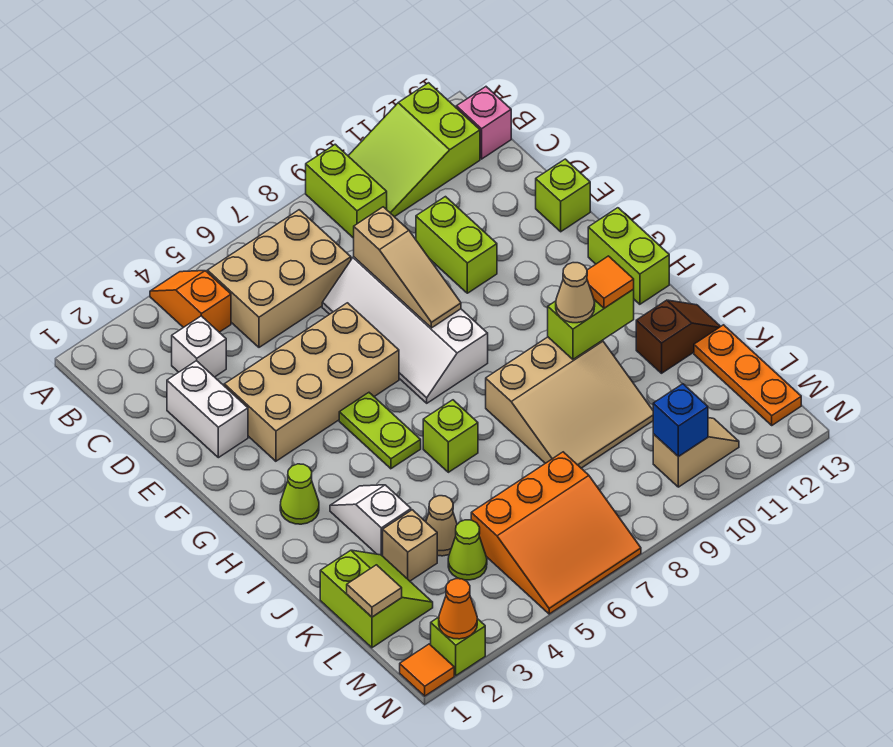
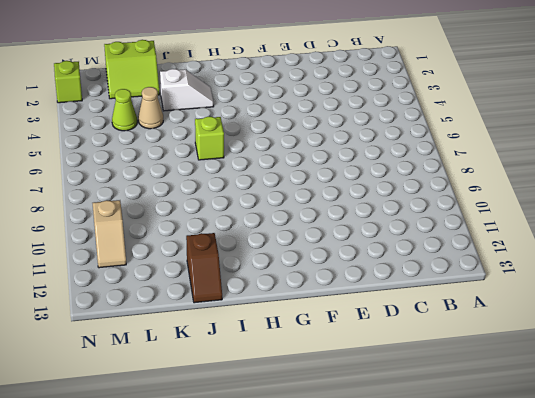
none -> orange 1x2 slope [150,271,231,332]
none -> lime 1x2 brick [306,144,387,238]
none -> lime 2x3 slope [348,83,480,217]
none -> tan 2x3 brick [207,210,351,347]

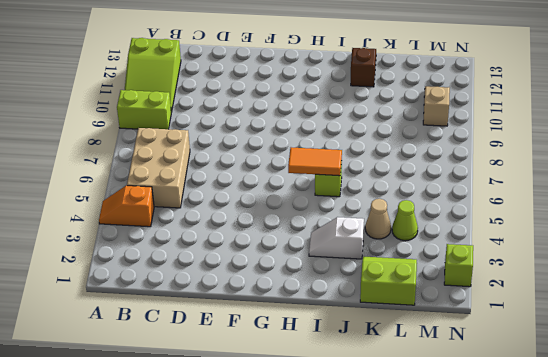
orange 1x2 tile [288,147,342,176] -> none
none -> pink 1x1 brick [456,87,511,159]
none -> white 1x1 brick [172,316,226,377]
none -> white 1x2 brick [167,361,248,458]
none -> white 2x4 slope [322,257,488,403]

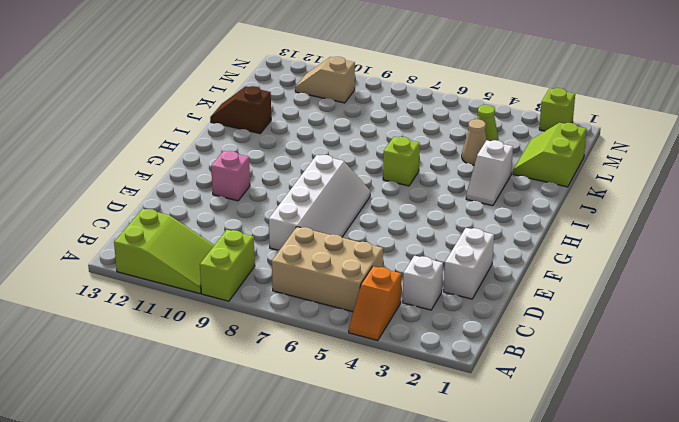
pink 1x1 brick [211,151,250,201] -> pink 1x1 brick moved to [456,87,511,159]
none -> lime 1x2 brick [416,197,497,293]
none -> tan 2x4 brick [224,303,399,461]
none -> lime 1x1 brick [536,159,590,232]
none -> lime 1x2 plate [339,393,421,469]

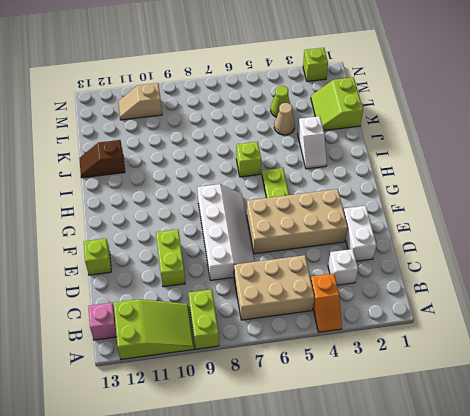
none -> lime 1x2 brick [588,208,669,304]
none -> lime 1x1 cone [280,464,319,524]
none -> tan 3x3 slope [486,337,653,468]
none -> tan 1x1 brick [383,510,437,581]

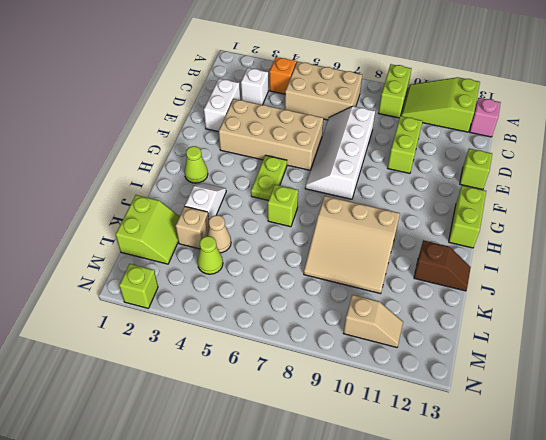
none -> orange 1x3 plate [694,325,801,425]
none -> orange 3x3 slope [471,452,641,614]
none -> orange 1x1 tile [400,644,454,696]
none -> tan 1x3 slope [354,207,461,328]

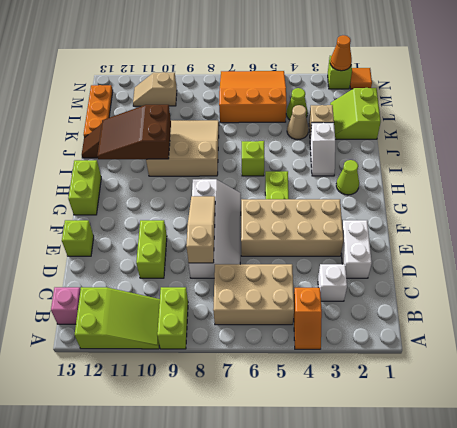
brown 2x3 slope [97,105,171,159] -> lime 1x2 brick [548,289,634,359]
none -> tan 1x1 tile [347,565,402,617]
none -> blue 1x1 brick [653,384,708,457]
none -> tan 1x1 cone [556,263,595,323]
none -> orange 1x1 tile [587,256,634,308]

